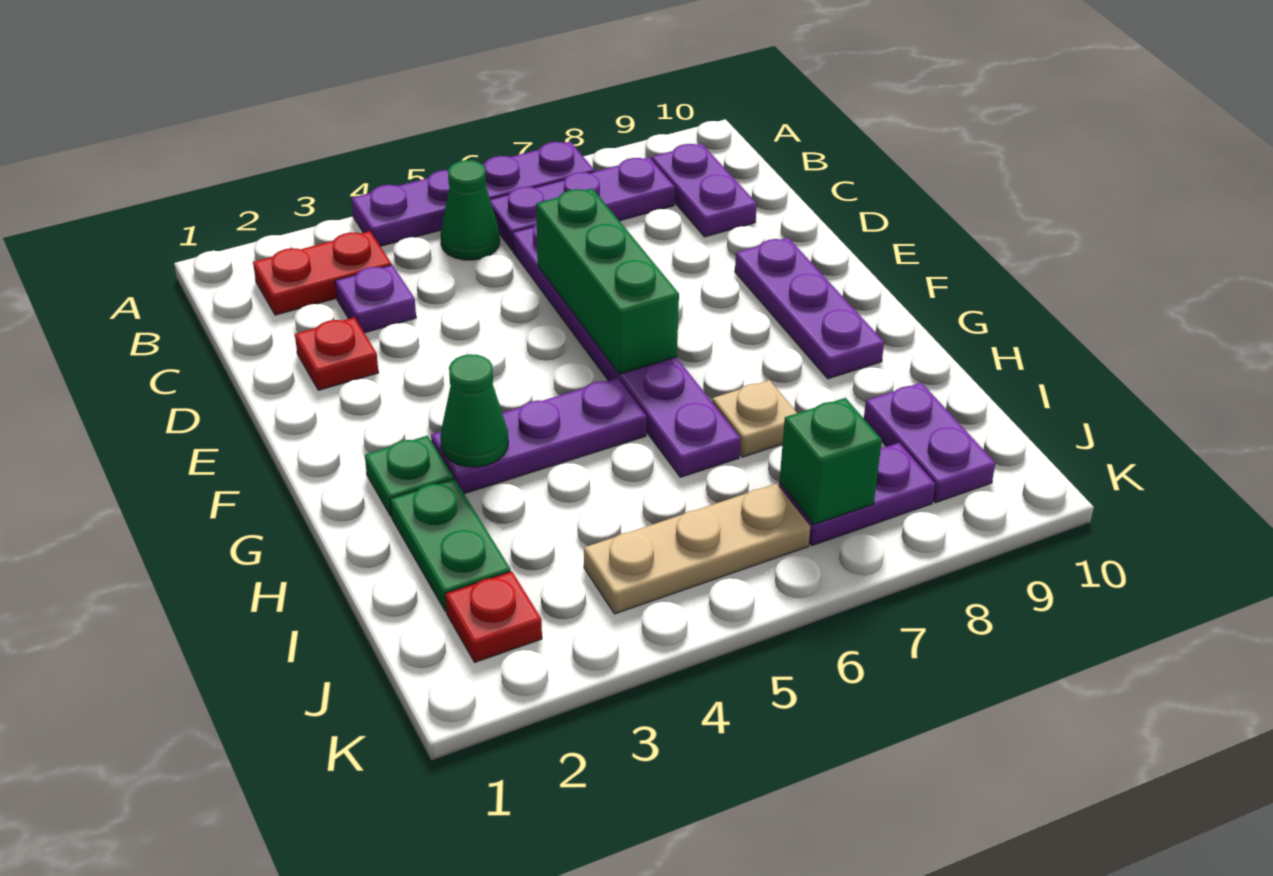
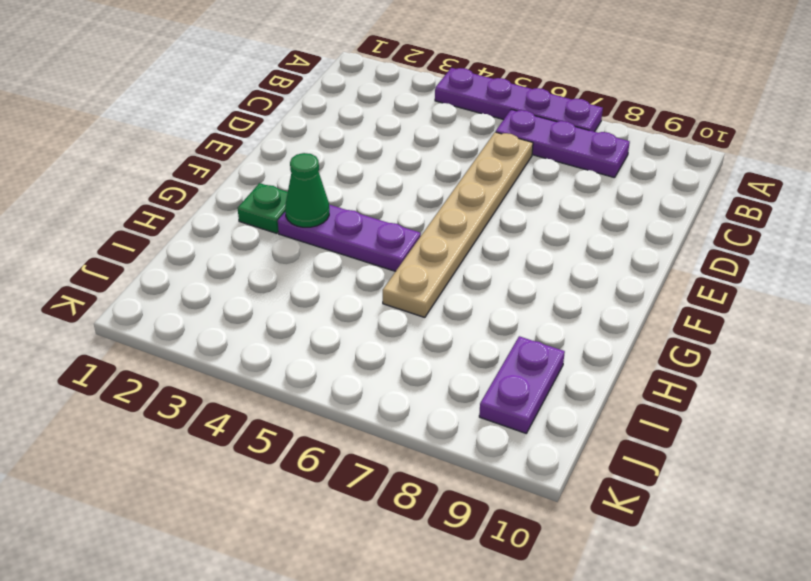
tan 1x6 plate [383,132,533,317] -> purple 1x6 plate [512,224,741,477]
none -> red 1x2 plate [253,231,392,315]
none -> green 1x1 cone [441,160,500,260]
none -> purple 1x2 plate [652,144,757,237]

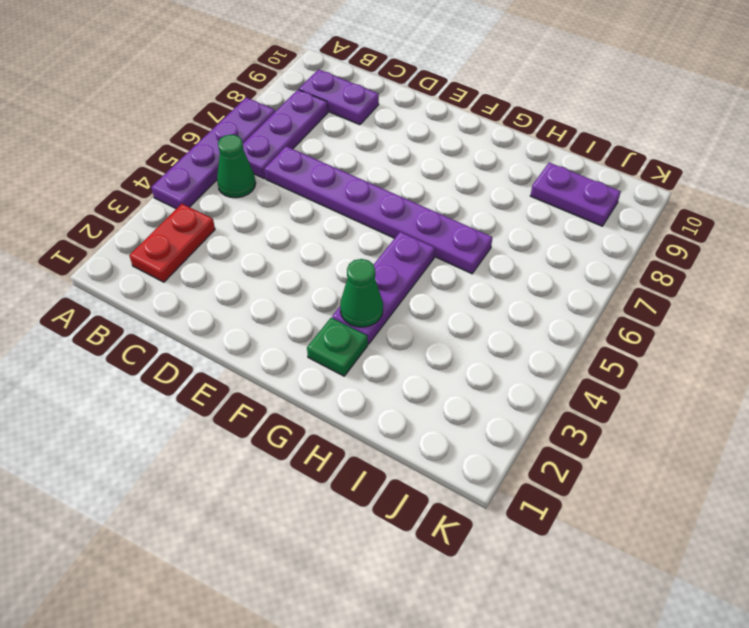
none -> purple 1x1 plate [335,265,416,333]
none -> red 1x1 plate [295,317,378,390]
none -> purple 1x3 plate [735,238,884,379]

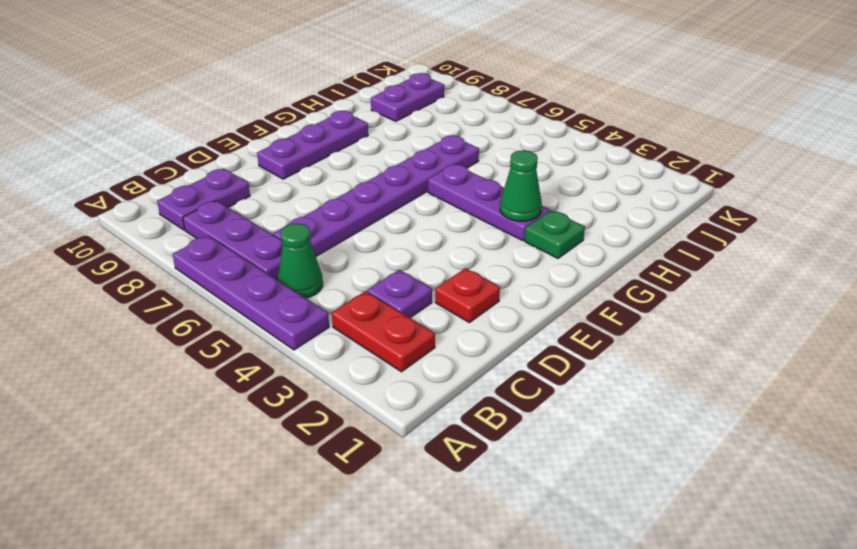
none -> green 1x2 plate [390,479,511,611]
none -> tan 1x1 plate [712,380,797,457]
none -> red 1x1 plate [445,571,542,662]

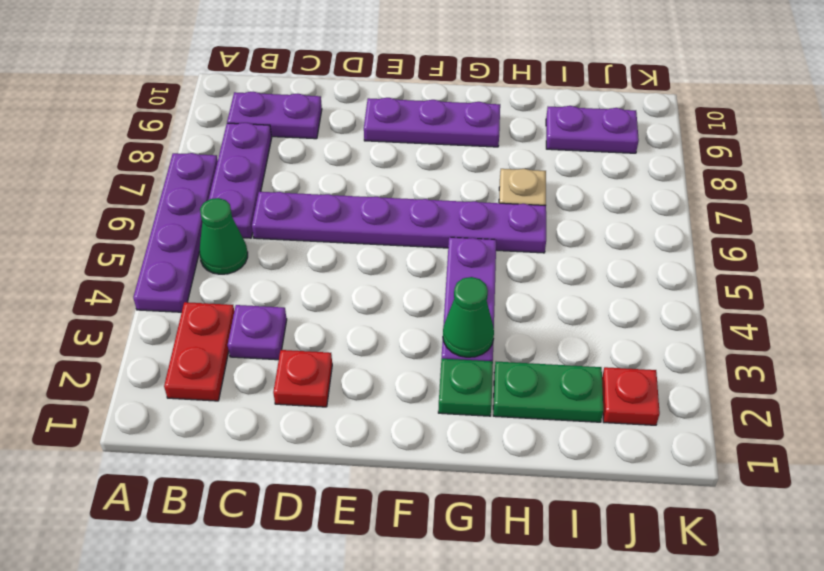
none -> tan 1x3 plate [584,484,810,614]
none -> purple 1x2 plate [779,443,935,545]
none -> green 1x3 brick [536,188,679,374]

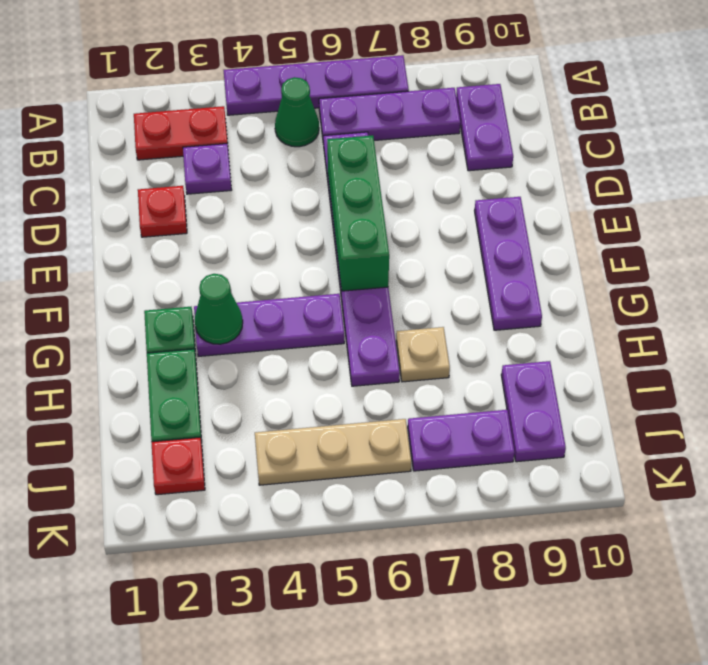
none -> green 1x1 brick [780,398,882,524]

